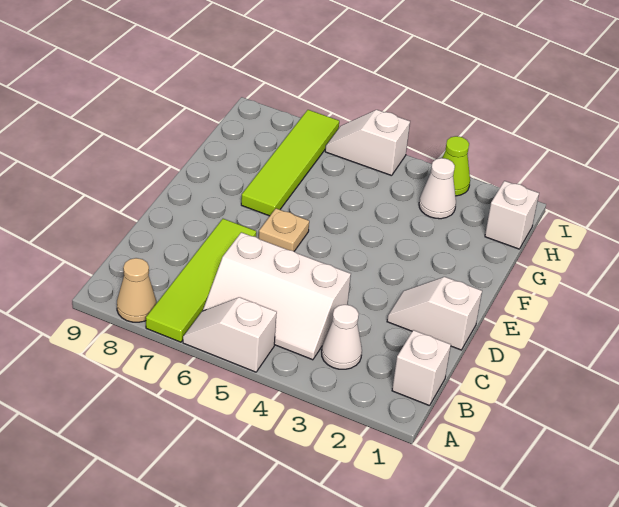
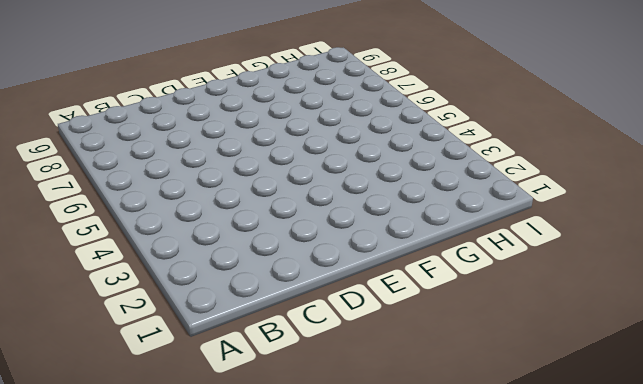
none -> white 1x2 slope [183,297,277,372]
none -> lime 1x4 tile [146,219,256,342]
none -> tan 1x1 cone [117,258,156,322]

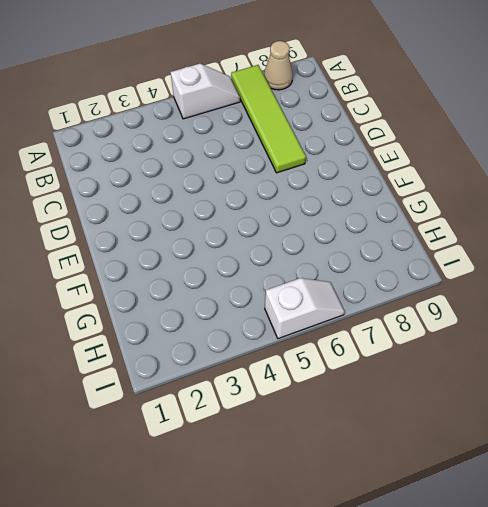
none -> white 1x1 brick [392,330,451,406]
none -> white 1x1 cone [322,305,362,369]
none -> white 2x3 slope [203,232,351,360]

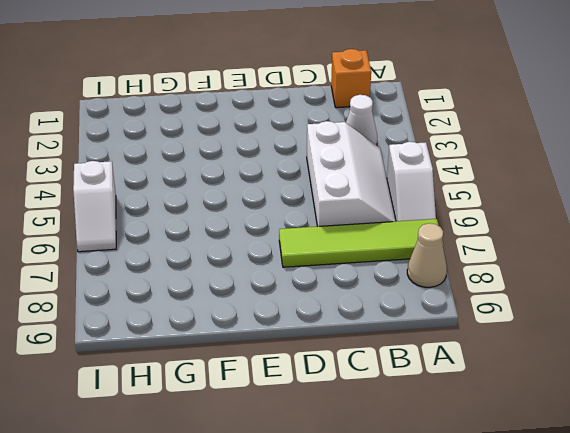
orange 1x1 brick [331,49,371,108] -> white 1x1 brick [392,330,451,406]
none -> white 1x2 slope [387,277,482,350]
none -> tan 1x1 plate [259,208,309,251]
none -> lime 1x4 tile [241,110,339,216]

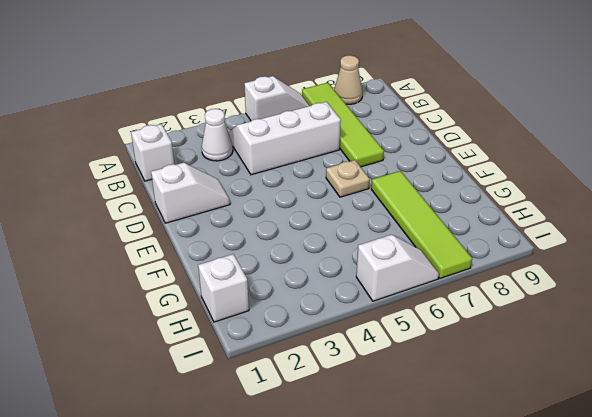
none -> white 1x1 cone [419,158,456,219]
none -> lime 1x1 cone [442,136,470,196]

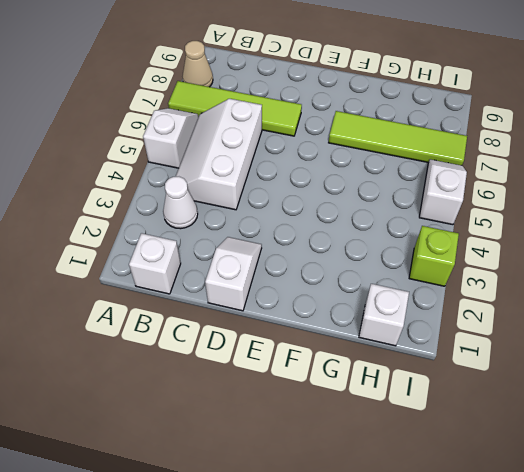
lime 1x1 brick [409,226,459,286] -> lime 1x1 cone [442,136,470,196]
none -> tan 1x1 plate [259,208,309,251]
none -> white 1x1 cone [419,158,456,219]

